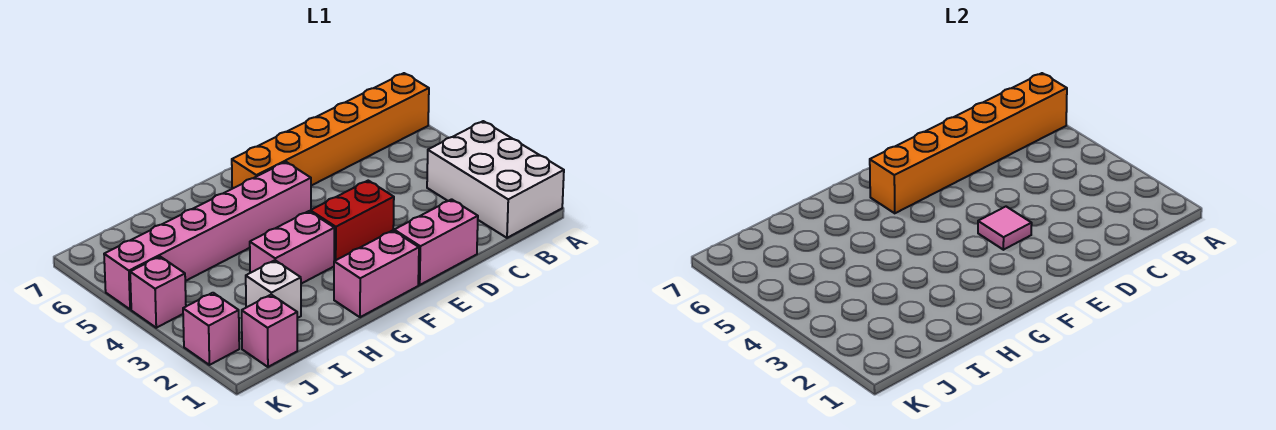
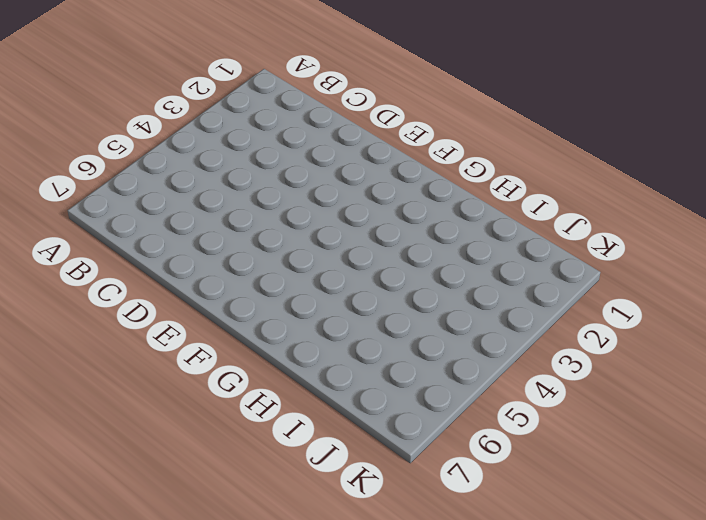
none -> white 2x3 brick [427,121,564,238]
none -> orange 1x6 brick [232,73,429,189]
none -> pink 1x2 brick [394,199,478,285]

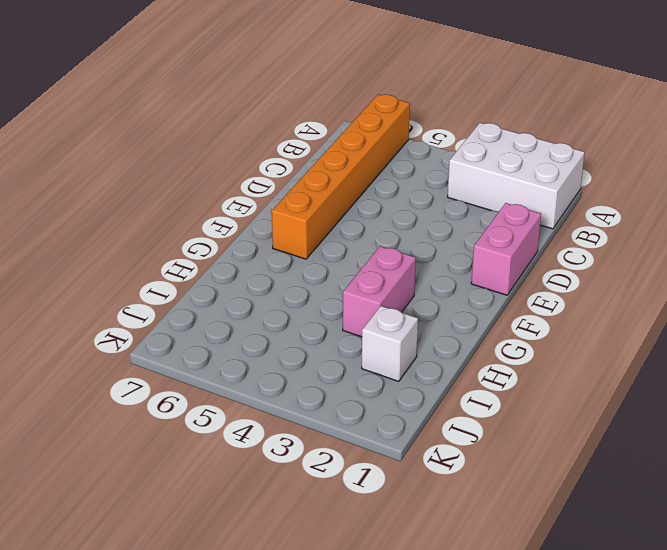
none -> red 1x2 brick [310,181,394,261]
none -> pink 1x2 brick [334,230,419,317]
none -> pink 1x6 brick [104,162,311,310]

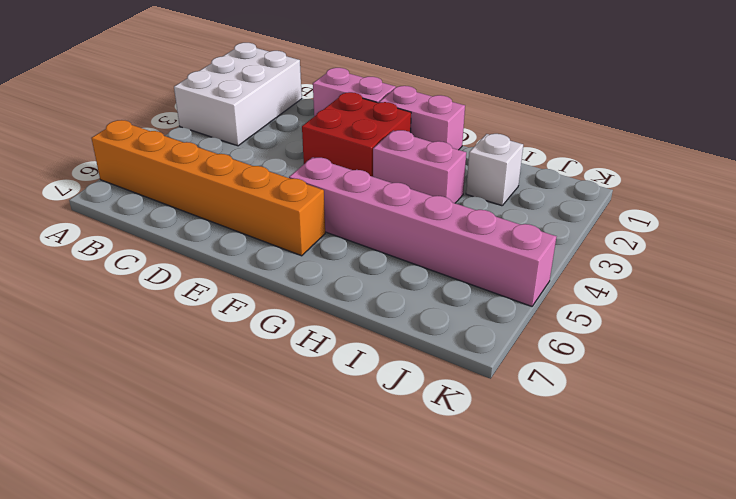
red 2x2 brick [302,92,411,177] -> red 1x2 brick [310,181,394,261]
none -> pink 1x1 brick [242,295,297,367]
none -> pink 1x1 brick [183,293,239,365]
none -> pink 1x1 brick [130,257,186,328]

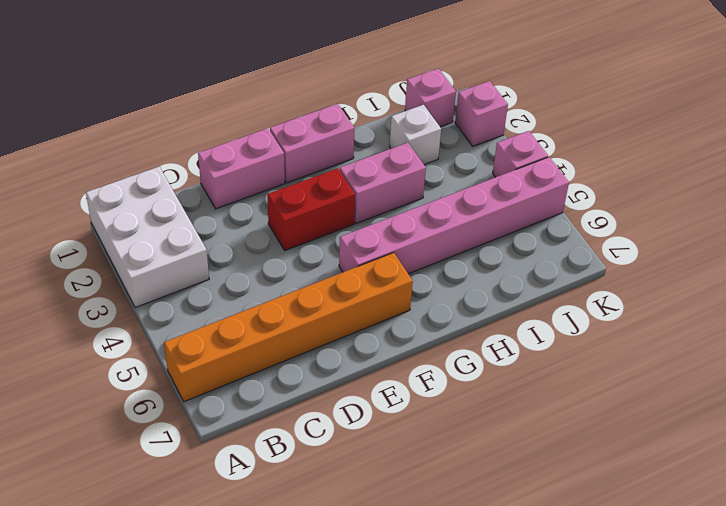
none -> orange 1x6 brick [870,73,1067,213]
none -> pink 1x1 tile [978,207,1032,250]

